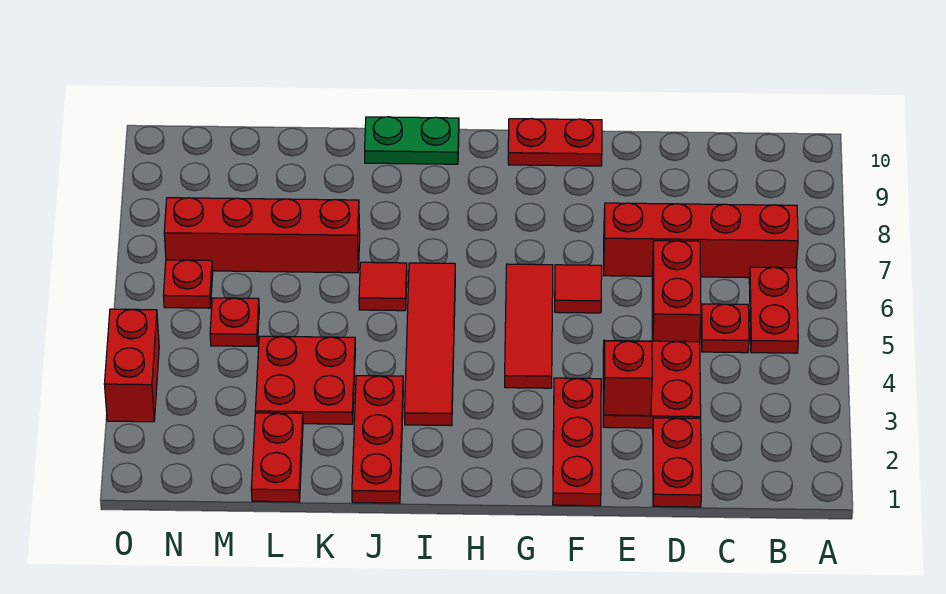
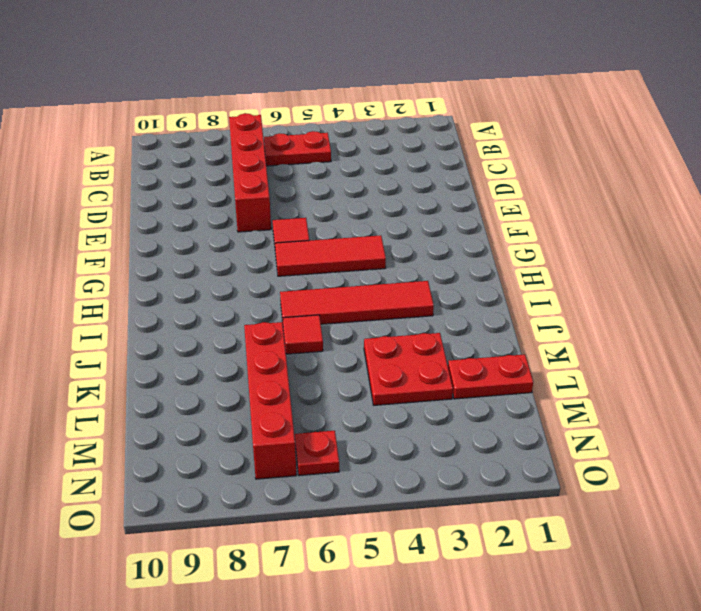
none -> red 1x1 plate [701,304,749,353]
none -> red 1x2 plate [653,418,701,507]
none -> red 2x2 plate [603,340,701,428]

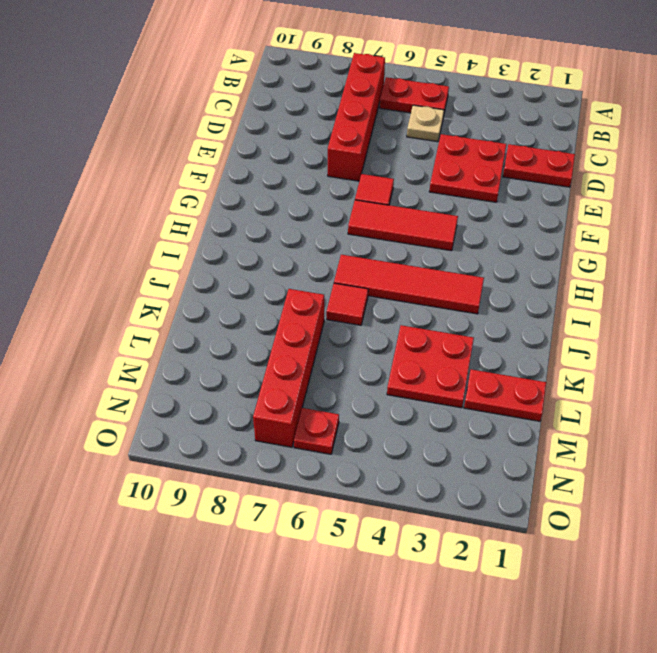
tan 1x1 plate [407,105,444,142] -> red 1x1 plate [701,304,749,353]
none -> red 1x2 brick [652,241,701,342]
none -> red 1x3 plate [553,378,601,506]
none -> red 1x2 plate [508,118,602,166]

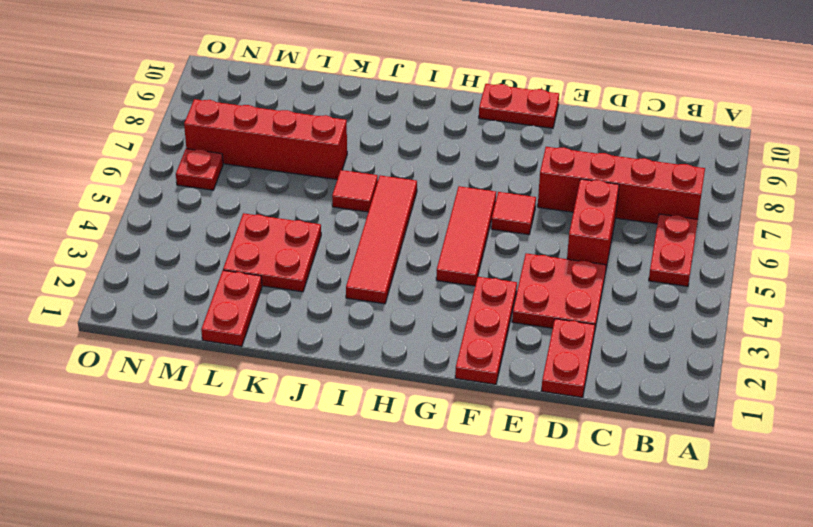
none -> red 1x1 plate [701,304,749,353]
none -> green 1x2 plate [365,117,459,164]
none -> red 1x3 plate [352,376,403,503]

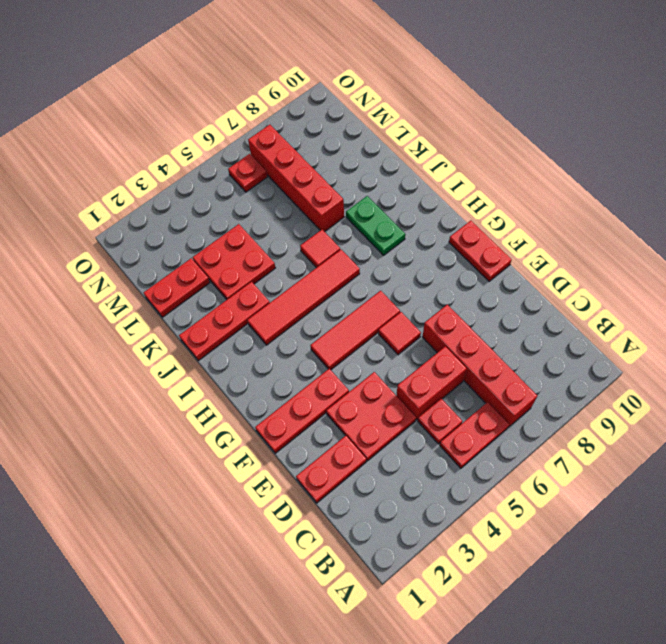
green 1x2 plate [346,196,405,255] -> green 1x2 plate moved to [365,117,459,164]
none -> red 1x1 plate [210,298,259,346]
none -> red 1x2 brick [104,309,159,422]
none -> red 1x1 brick [603,341,652,416]

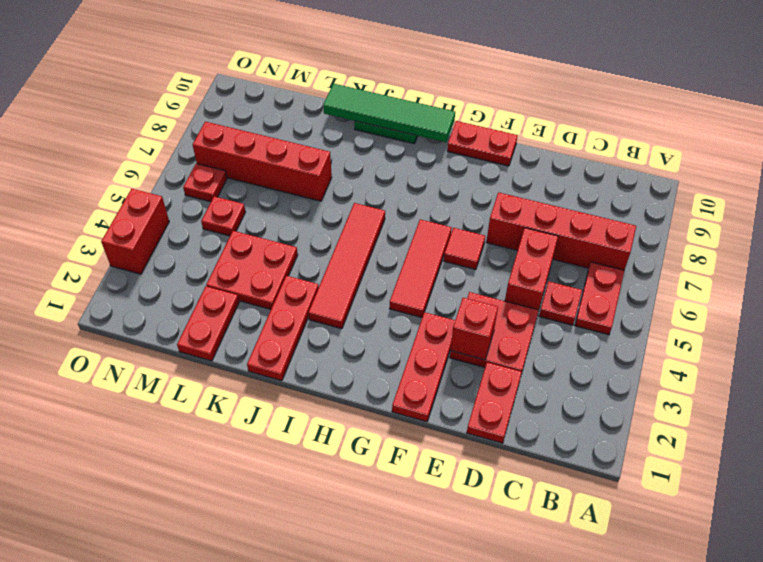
green 1x4 tile [323,84,455,142] -> none
none -> red 1x1 tile [359,262,407,311]

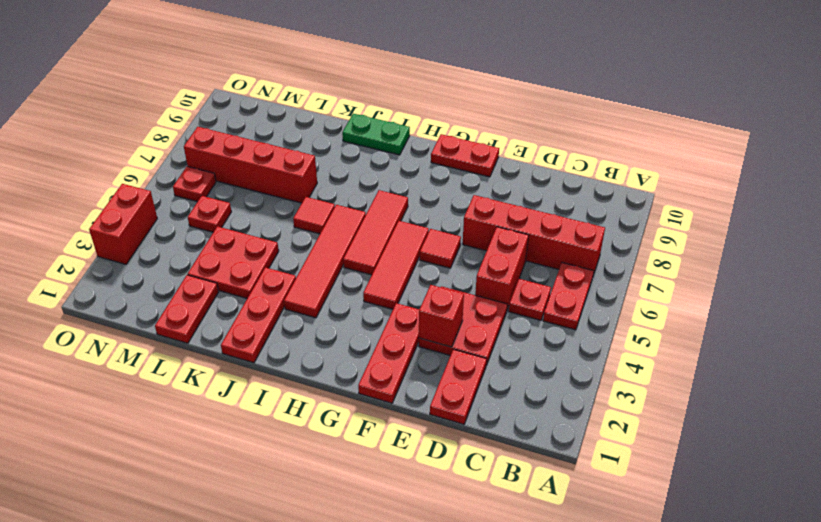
red 1x3 tile [343,190,408,275] -> none

